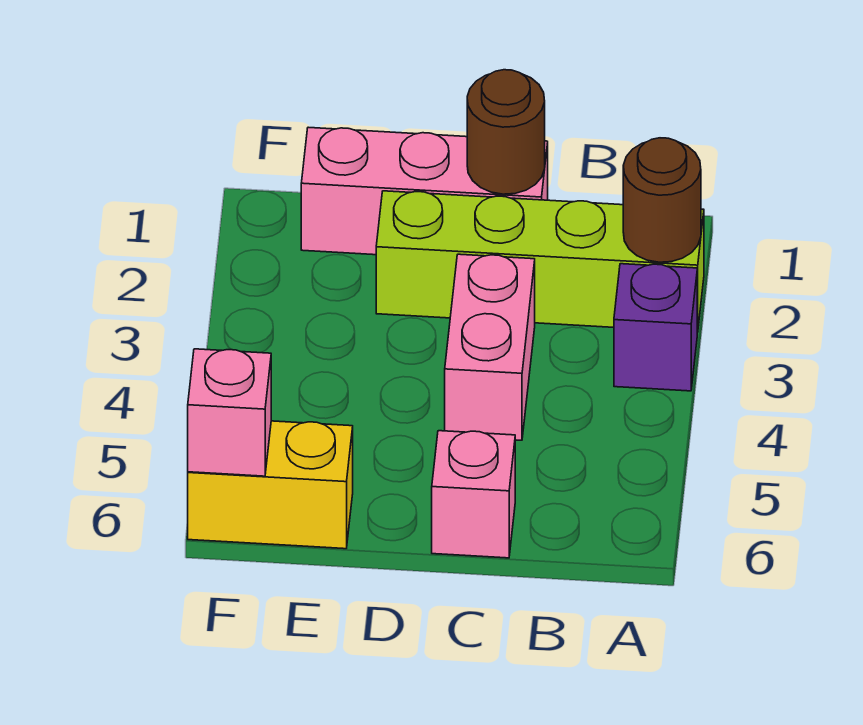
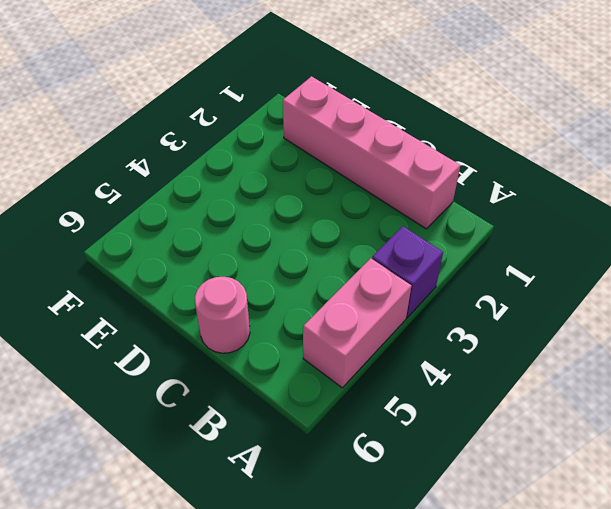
pink 1x2 brick [303,258,411,388] -> pink 1x2 brick moved to [445,254,535,440]
pink 1x4 brick [283,76,460,229] -> pink 1x3 brick [301,127,548,255]
pink 1x1 round brick [195,277,250,353] -> pink 1x1 brick [432,431,515,558]
none -> lime 1x4 brick [376,191,704,332]
none -> yellow 1x2 brick [188,421,353,549]

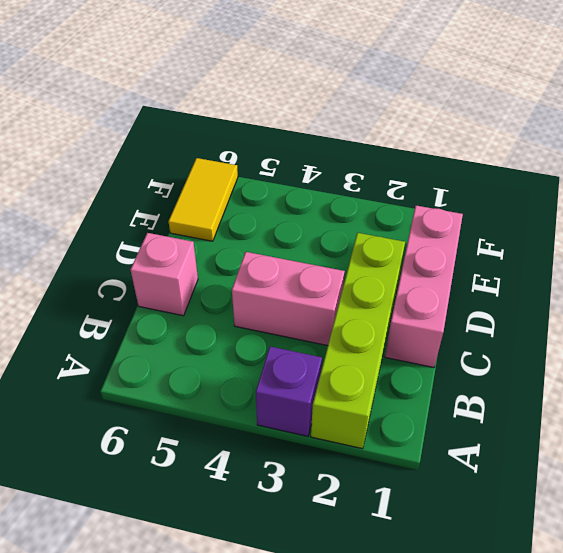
yellow 1x2 tile [168,158,238,241] -> yellow 1x2 brick [188,421,353,549]
none -> brown 1x1 round brick [623,138,701,262]
none -> brown 1x1 round brick [467,70,545,194]

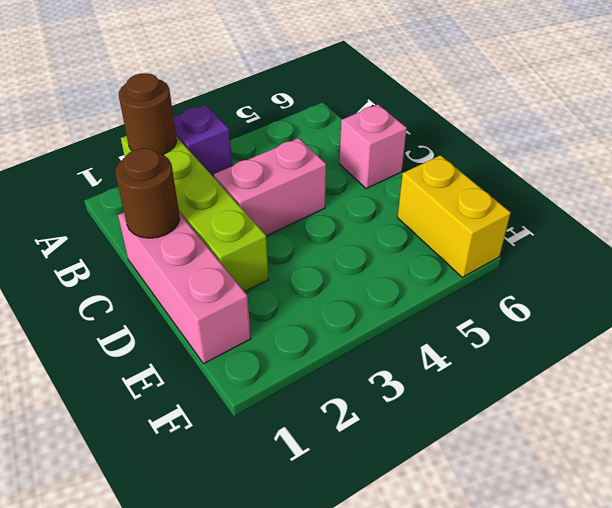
none -> pink 1x1 brick [188,349,271,476]

